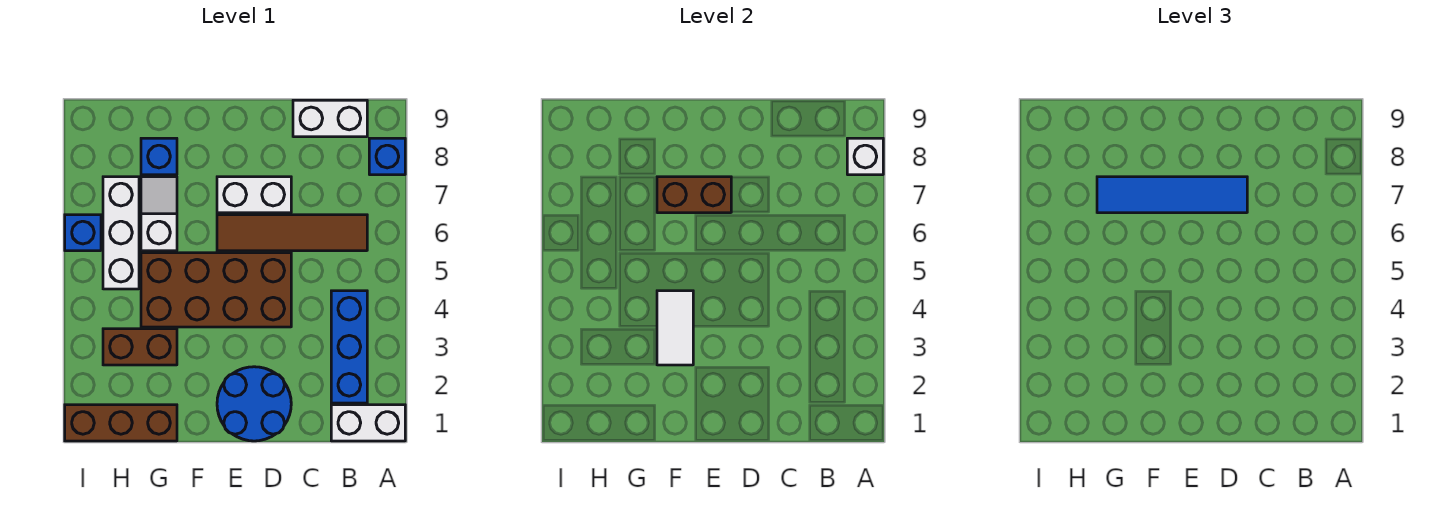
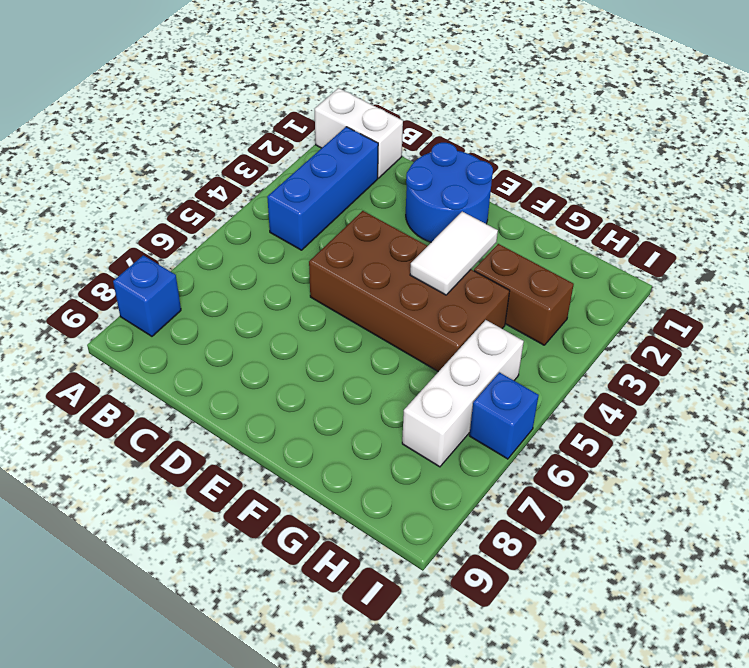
none -> brown 1x4 tile [217,215,367,251]
none -> white 1x2 brick [293,100,367,137]
none -> white 1x2 brick [217,177,291,213]

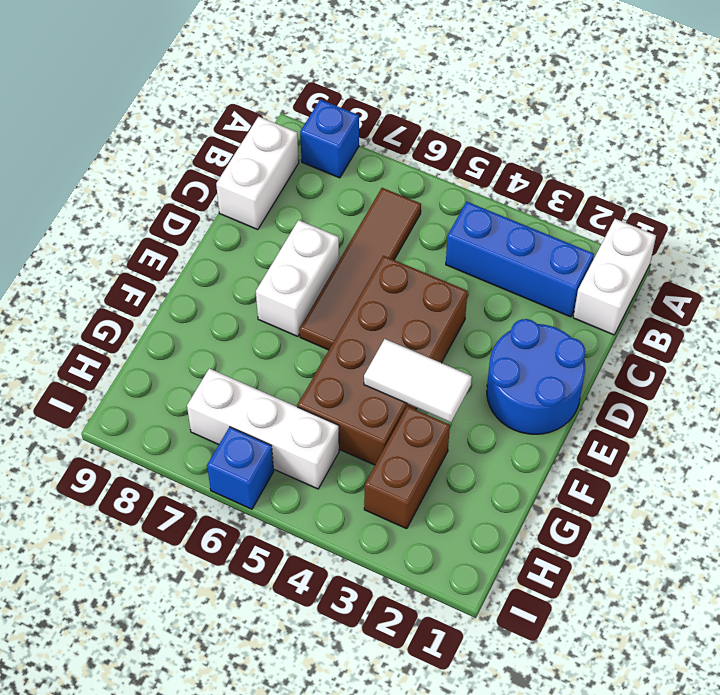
none -> brown 1x3 brick [65,405,177,441]
none -> white 1x2 slope [141,177,177,251]
none -> blue 1x1 brick [141,138,177,175]

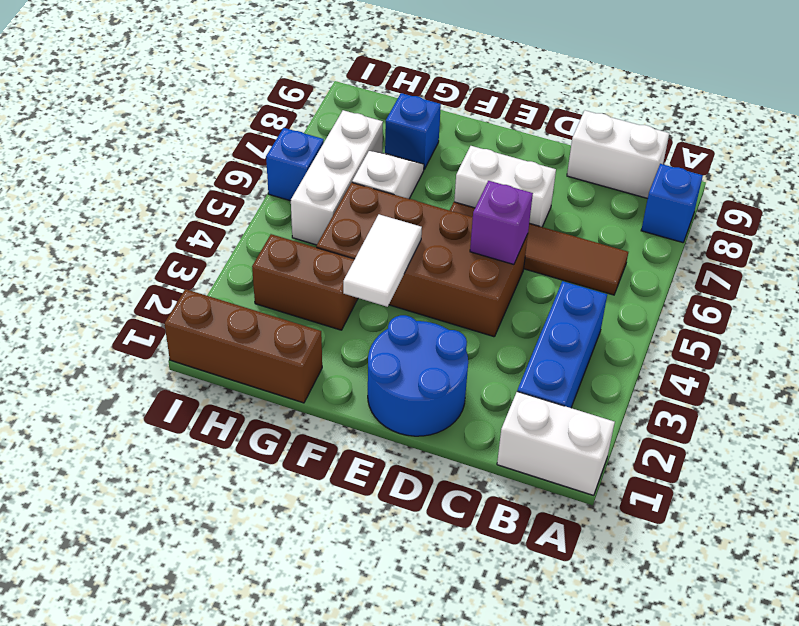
purple 1x1 brick [470,181,533,265] -> none
none -> white 1x1 brick [847,138,883,175]
none -> brown 1x2 brick [657,177,731,213]
none -> blue 1x4 tile [1097,177,1247,213]

